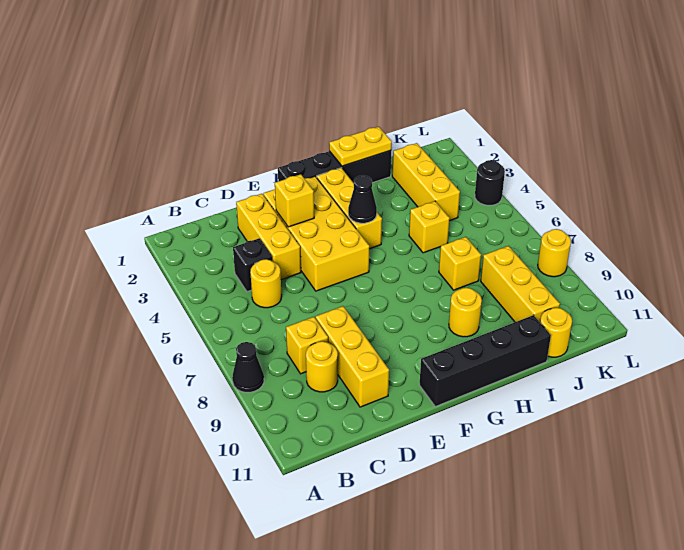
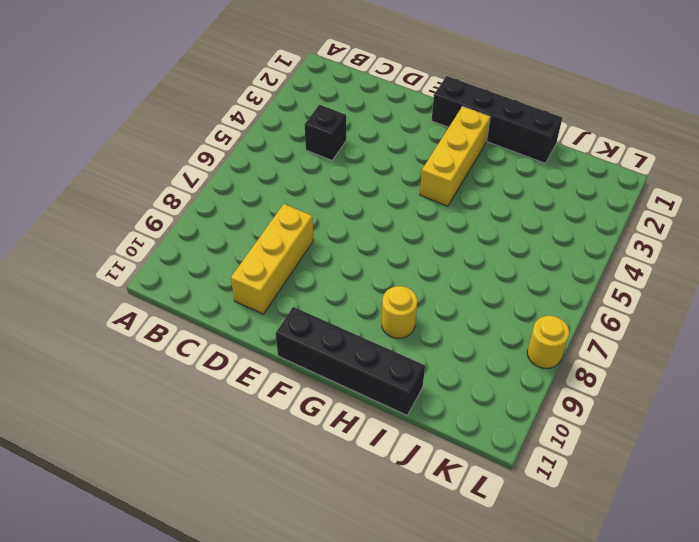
none -> black 1x1 cone [232,342,264,392]
none -> yellow 1x1 round brick [250,259,282,308]
none -> yellow 1x1 brick [286,317,328,374]

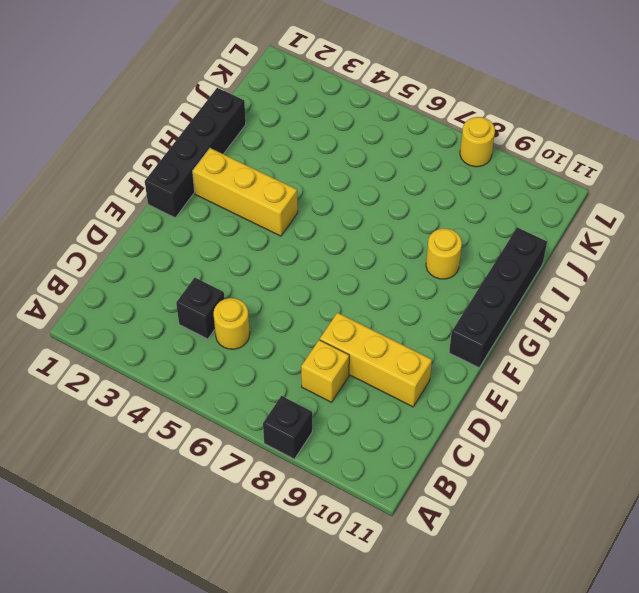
black 1x1 brick [263,396,312,459] -> black 1x1 cone [232,342,264,392]
none -> yellow 1x1 round brick [306,341,338,392]
none -> yellow 1x3 brick [236,194,301,280]
none -> yellow 2x4 brick [263,176,369,291]

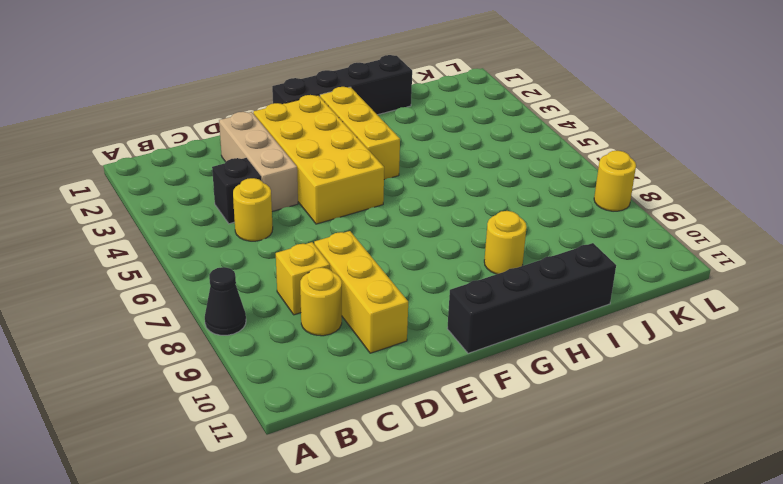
tan 1x3 brick [219,112,298,212] -> yellow 1x3 brick [236,194,301,280]
none -> yellow 1x1 brick [409,201,450,253]
none -> yellow 1x1 brick [439,237,481,290]
none -> yellow 1x3 brick [392,143,460,221]

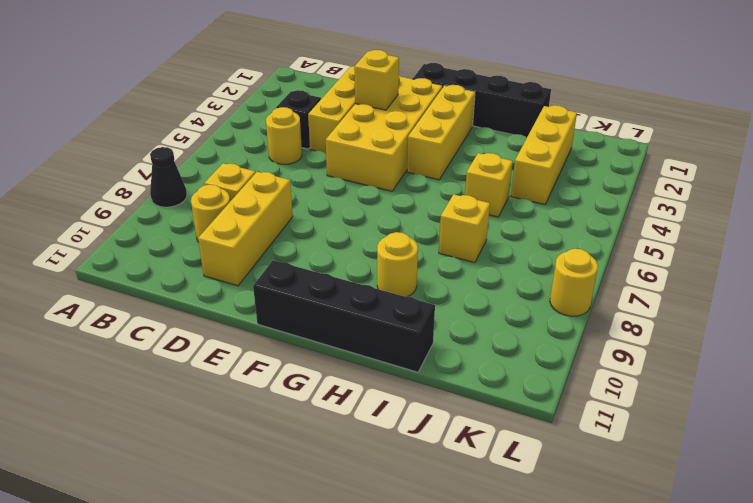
none -> yellow 1x3 brick [481,246,560,322]
none -> yellow 1x1 round brick [540,308,572,357]
none -> black 1x1 round brick [475,160,505,205]

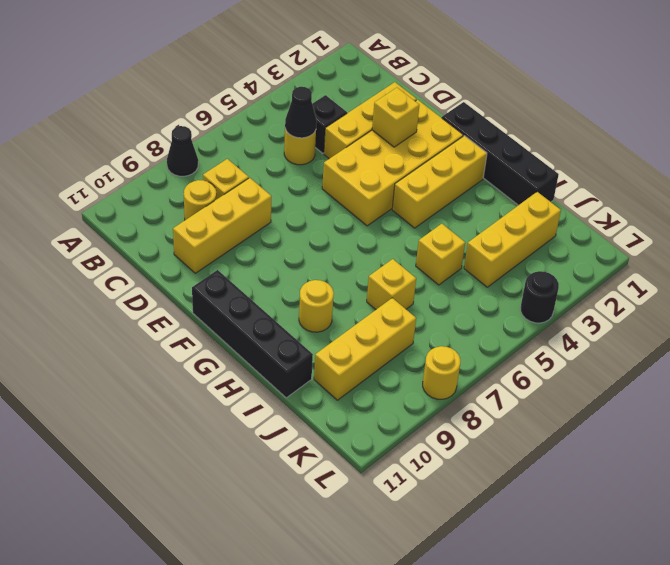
black 1x1 cone [285,87,317,138] -> black 1x1 cone moved to [348,175,377,223]
none -> yellow 1x1 round brick [540,308,572,357]
none -> yellow 1x2 plate [329,127,392,166]

